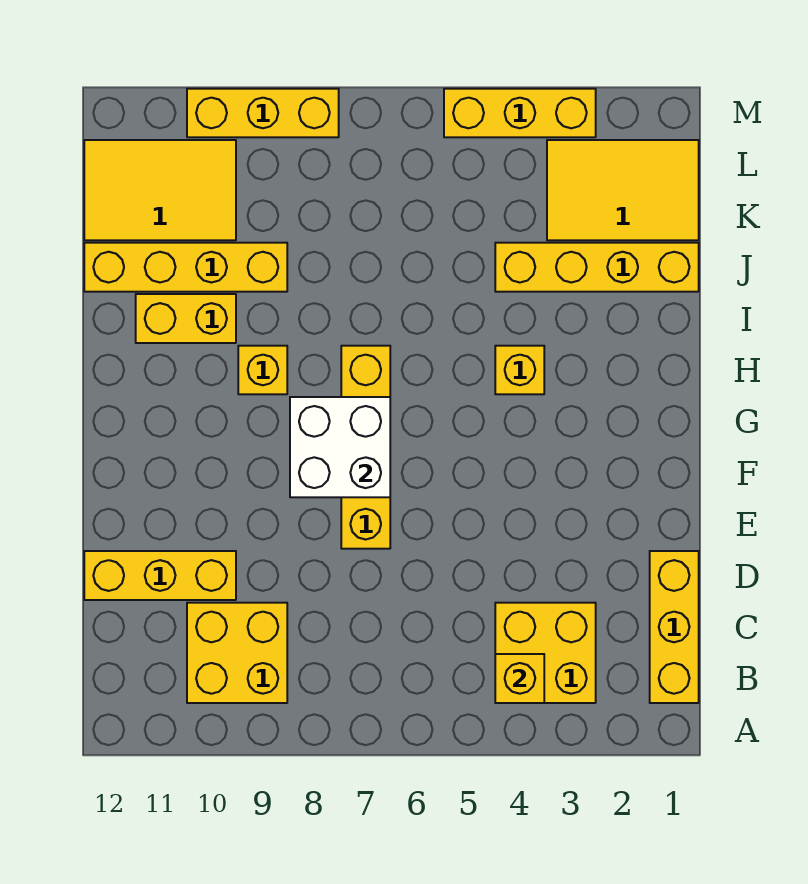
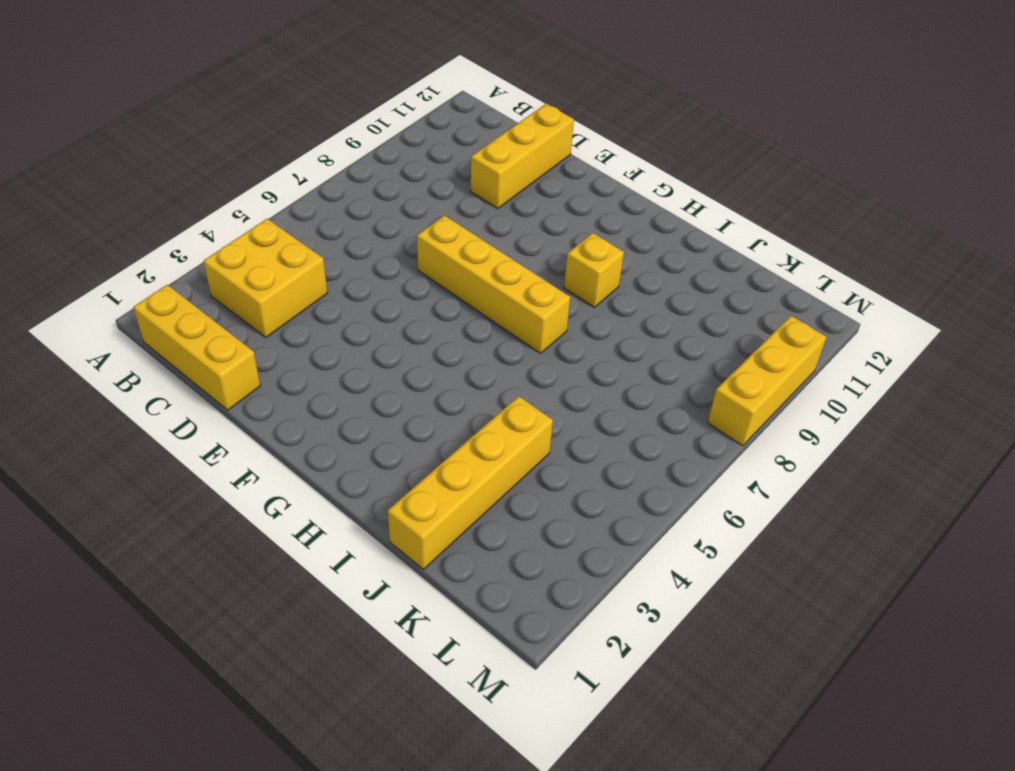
none -> yellow 2x2 brick [187,603,287,703]
none -> yellow 1x1 brick [495,346,544,394]
none -> yellow 1x2 brick [136,294,236,343]

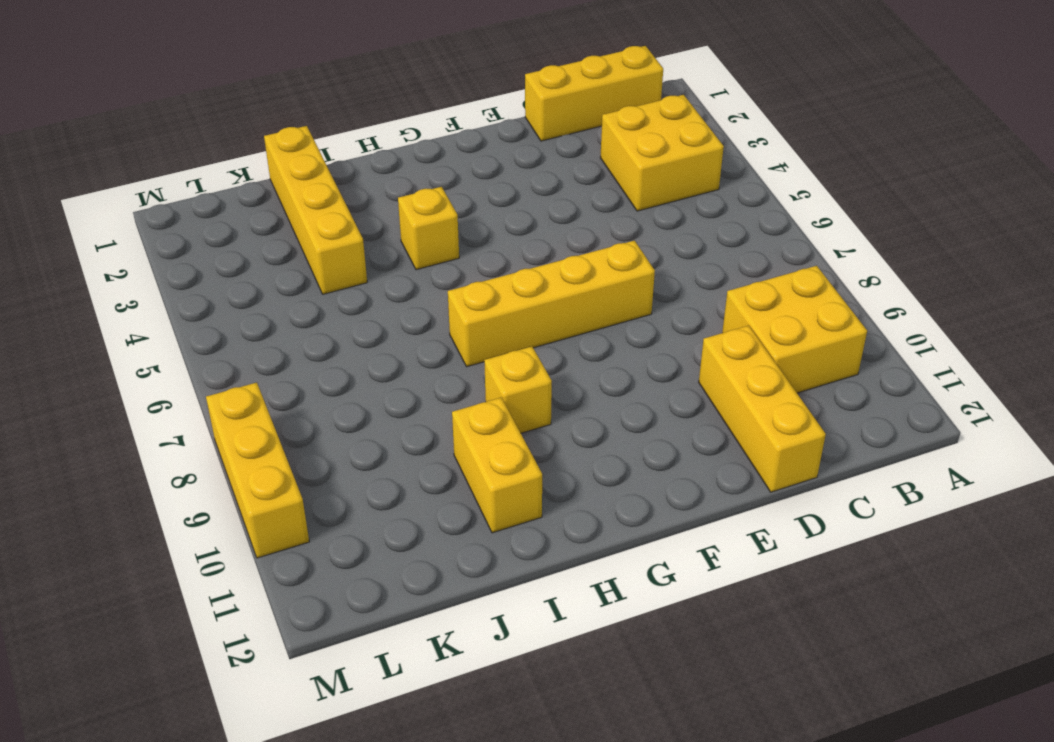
none -> yellow 1x4 brick [84,243,287,292]
none -> yellow 2x3 tile [547,140,699,240]
none -> yellow 2x3 tile [84,140,236,240]

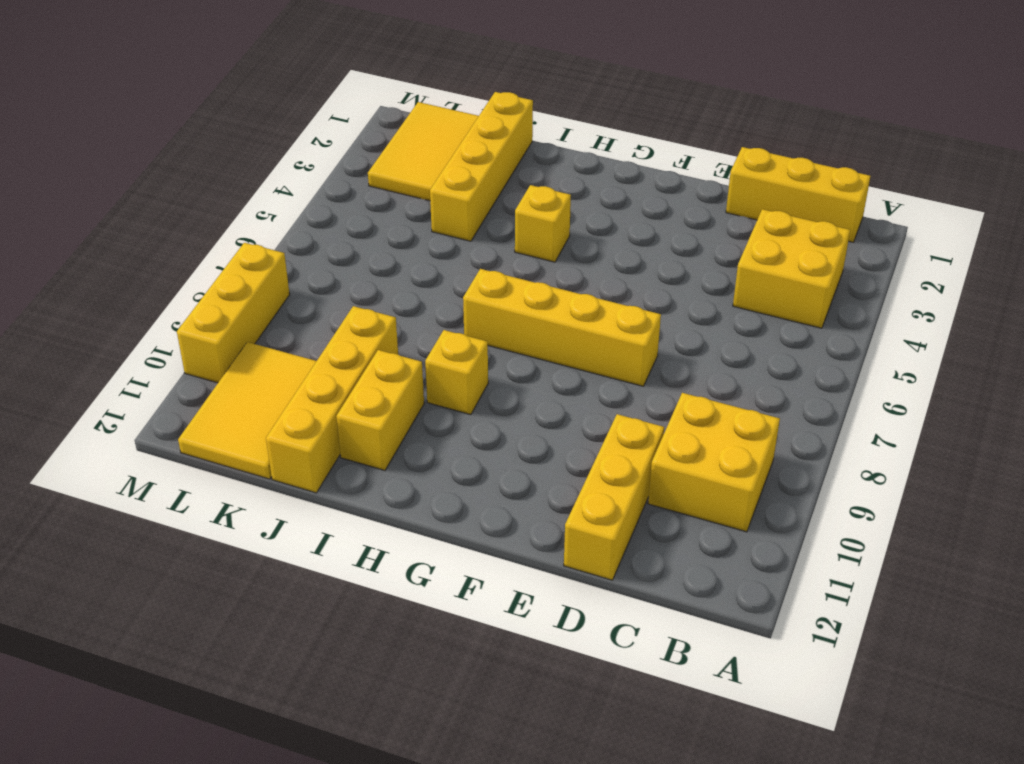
none -> yellow 1x3 brick [444,89,596,137]
none -> yellow 1x1 brick [495,654,544,703]
none -> white 2x2 brick [290,397,390,497]

